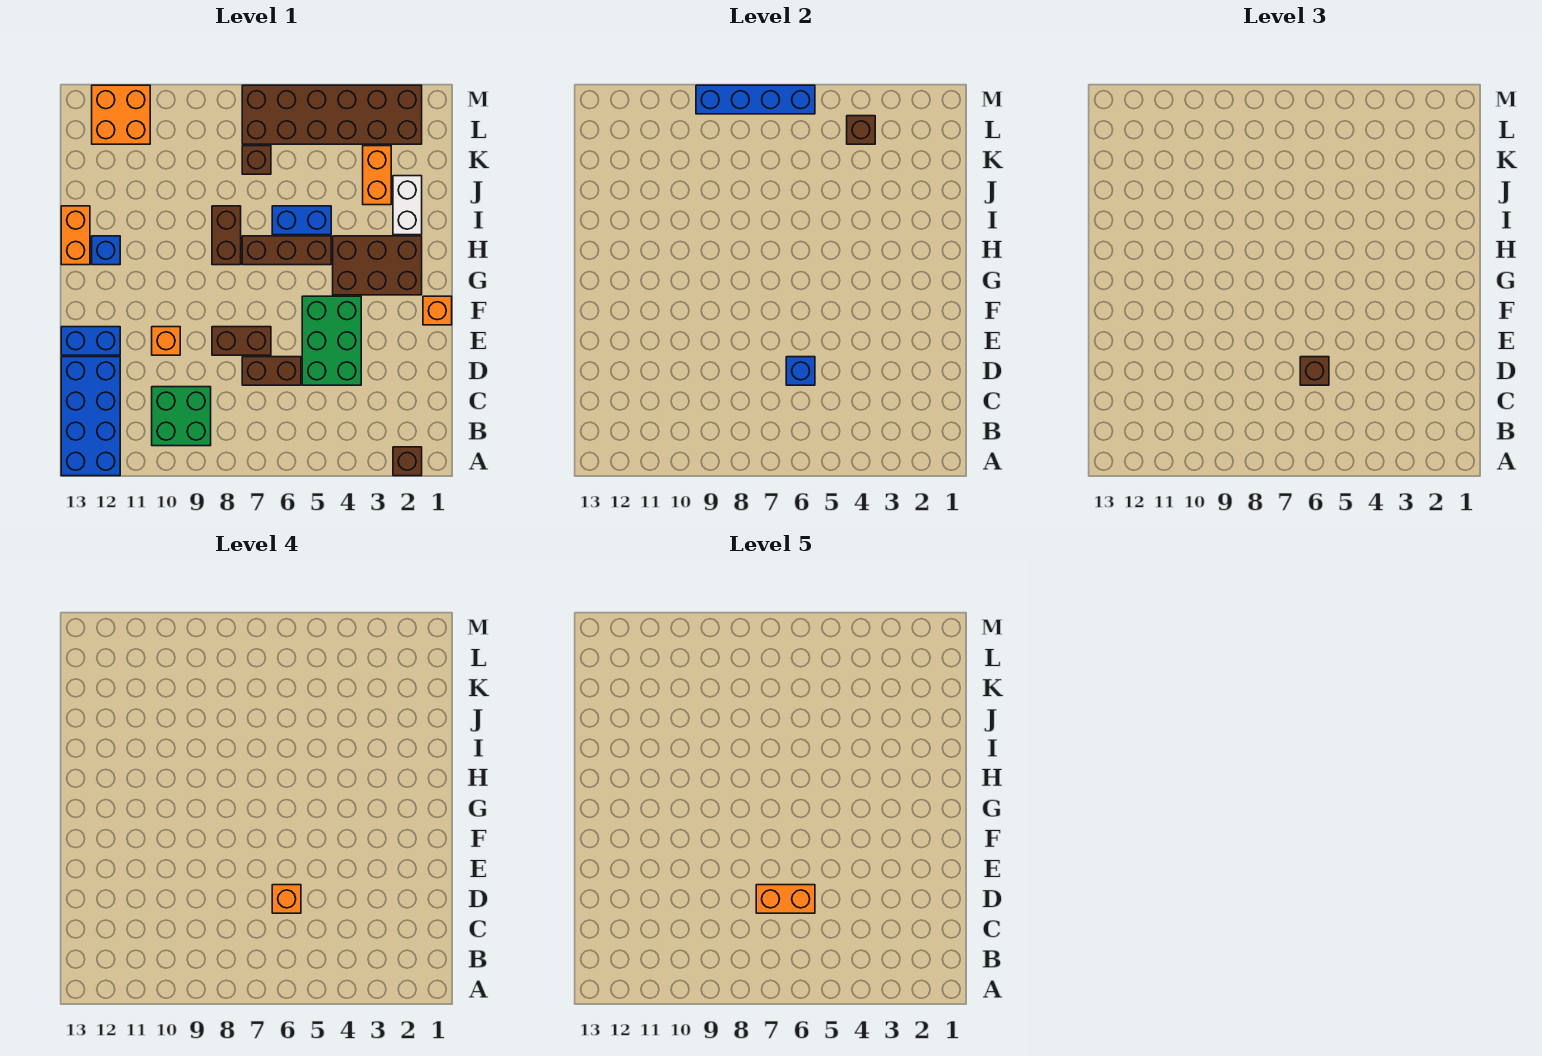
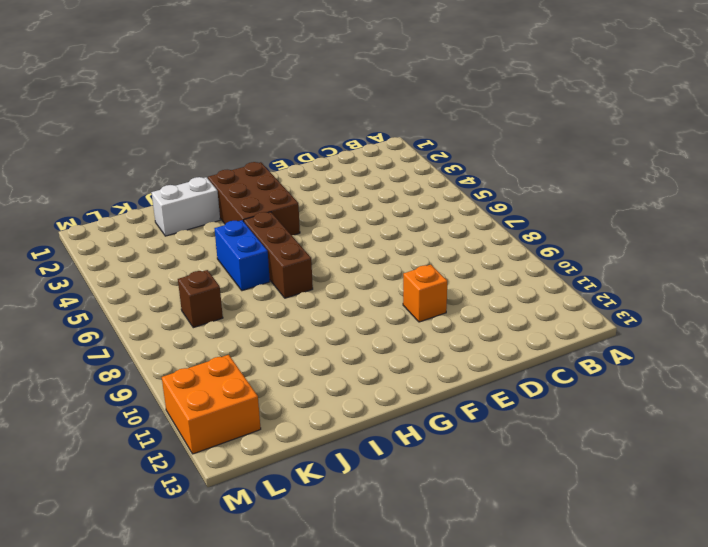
none -> brown 1x1 brick [393,447,422,476]
none -> blue 2x4 brick [61,357,120,476]
none -> green 2x2 brick [152,387,211,446]

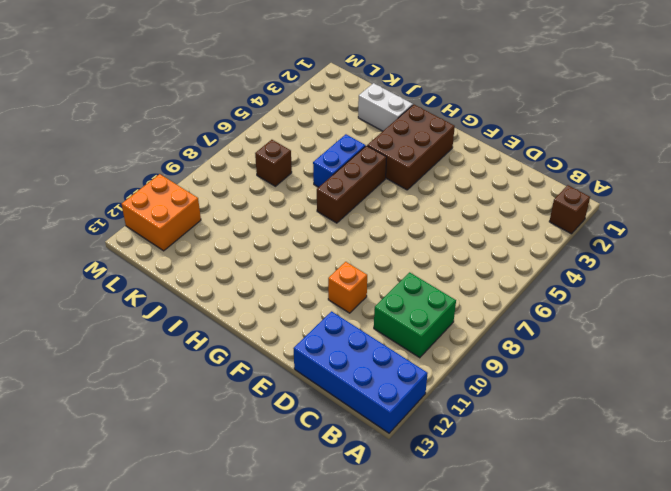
none -> green 2x3 brick [302,296,361,385]
none -> brown 1x2 brick [242,357,301,385]
none -> brown 1x2 brick [212,327,271,355]

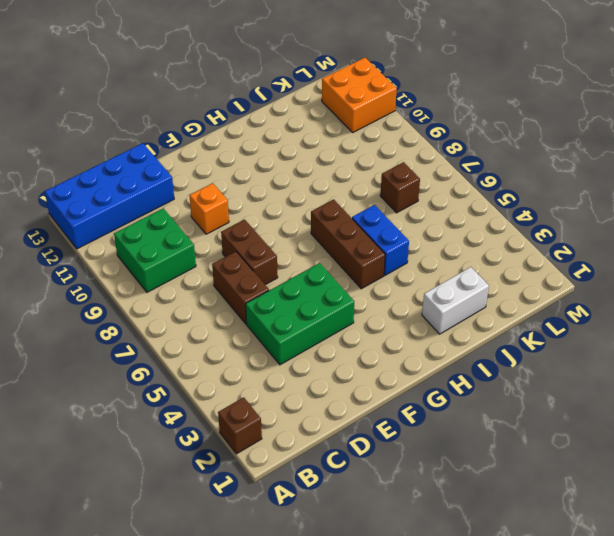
none -> blue 1x2 brick [61,327,120,355]
none -> orange 1x1 brick [423,296,452,325]
none -> brown 2x3 brick [333,236,422,295]

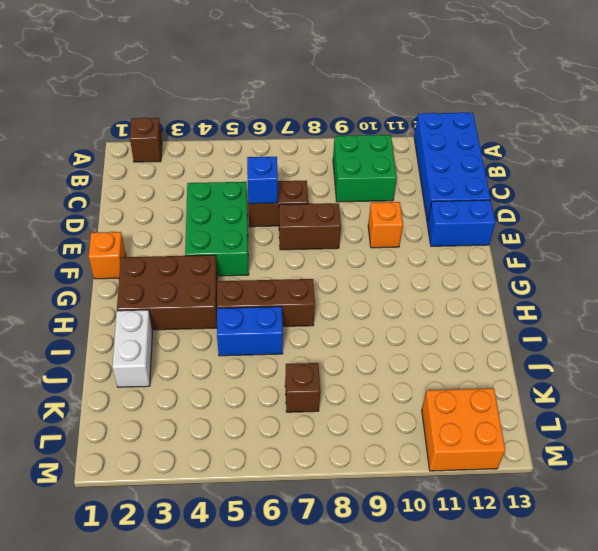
none -> brown 1x2 brick [212,206,241,265]
none -> blue 1x1 brick [92,236,120,265]
none -> orange 1x2 brick [61,206,90,265]

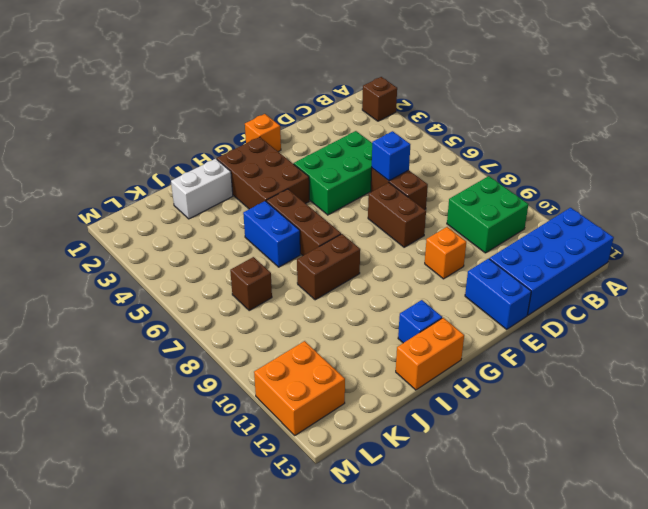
none -> orange 1x2 brick [363,146,391,205]
none -> brown 2x6 brick [242,85,422,144]
none -> brown 1x1 brick [847,116,875,144]

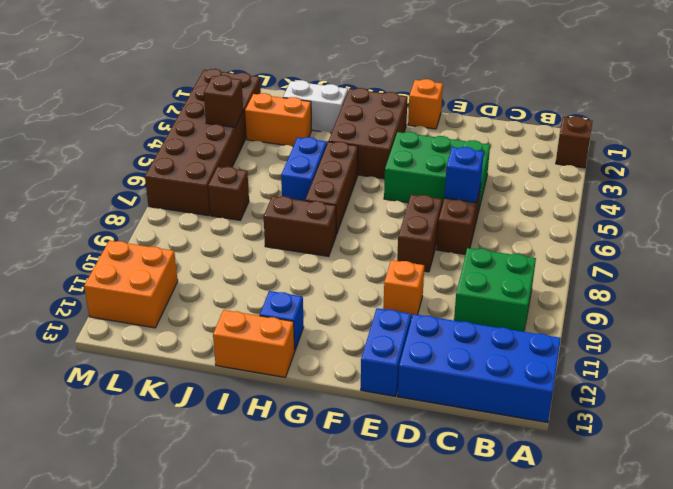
none -> blue 1x4 brick [696,85,815,114]
none -> brown 1x1 brick [1300,357,1329,385]
none -> orange 1x1 brick [272,885,301,913]

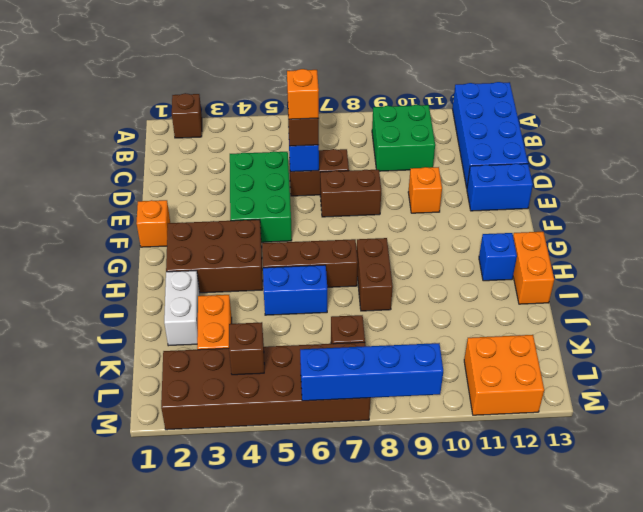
none -> orange 1x2 brick [756,885,815,913]

